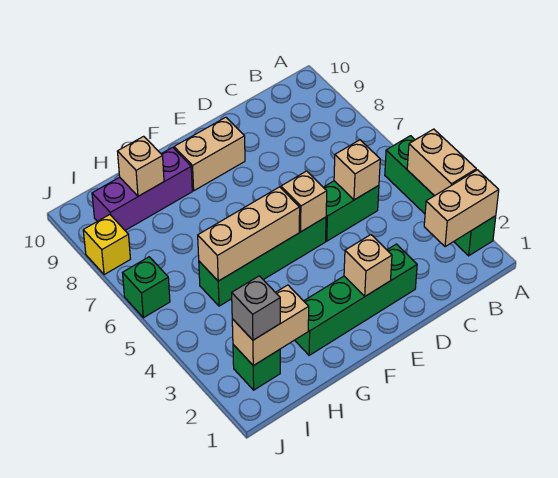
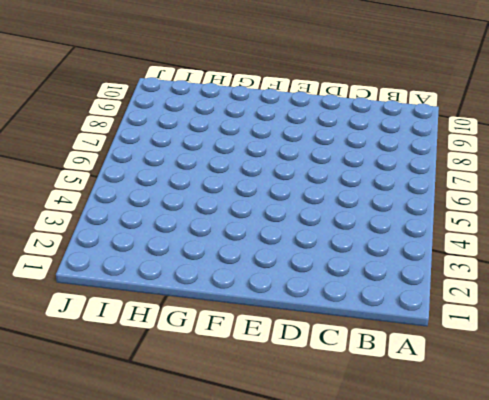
none -> green 1x4 brick [385,136,496,256]
none -> green 1x2 brick [323,181,379,241]
none -> green 1x4 brick [295,244,417,355]

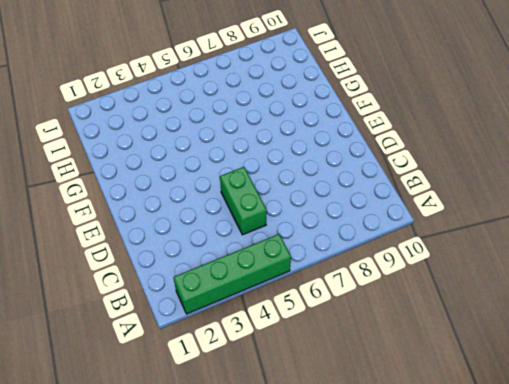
none -> green 1x4 brick [295,244,417,355]
none -> green 1x4 brick [199,217,326,306]
none -> tan 1x2 brick [174,117,245,191]

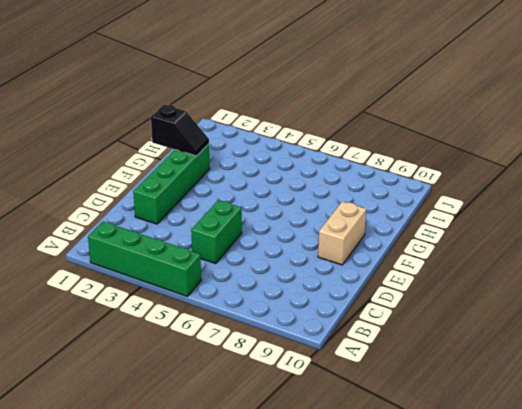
black 1x2 slope [151,105,209,156] -> none
none -> green 1x4 brick [199,217,326,306]
none -> purple 1x3 brick [92,147,192,230]
none -> green 1x1 brick [233,345,280,390]

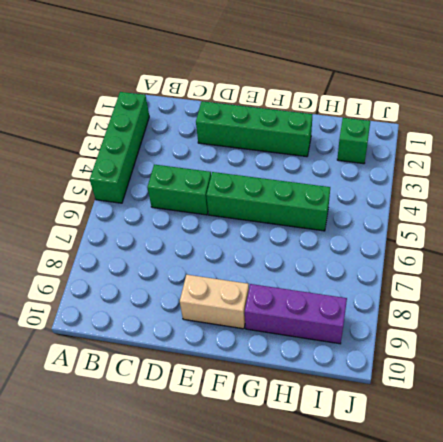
none -> green 1x1 brick [123,257,170,318]
none -> yellow 1x1 brick [83,215,130,275]
none -> tan 1x2 brick [424,170,499,247]

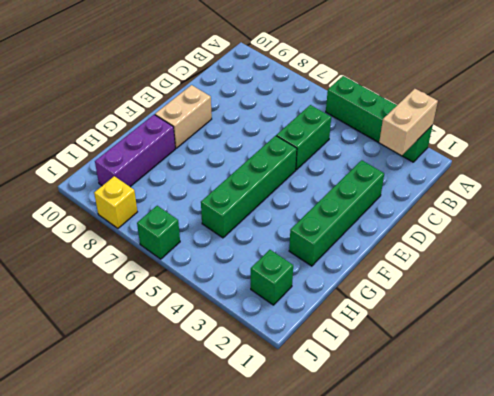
none -> tan 1x2 brick [407,129,476,196]
none -> tan 1x1 brick [334,140,380,200]
none -> tan 1x1 brick [344,235,392,296]

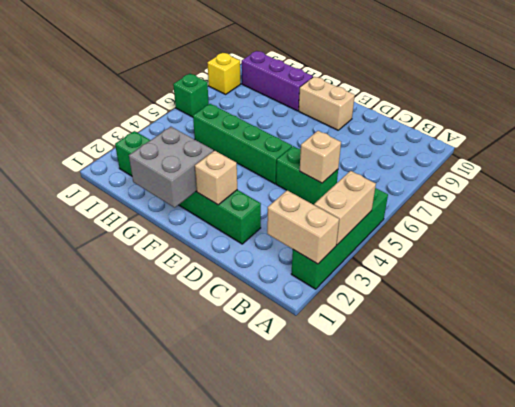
grey 2x2 brick [129,127,214,208] -> none
none -> tan 1x1 brick [281,171,327,232]
none -> tan 1x3 brick [198,187,300,281]
none -> tan 1x2 brick [232,285,309,366]

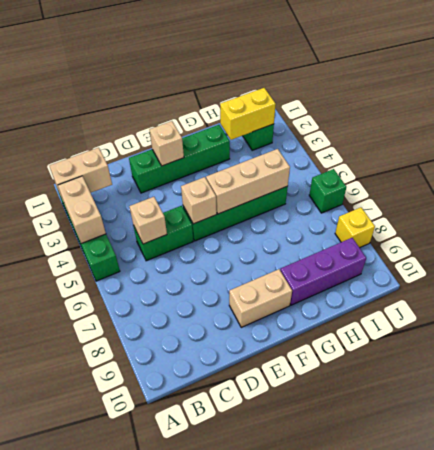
yellow 1x2 brick [220,88,276,140] -> tan 1x2 brick [232,285,309,366]
none -> tan 1x1 brick [117,136,164,196]
none -> grey 1x1 brick [232,276,280,340]

